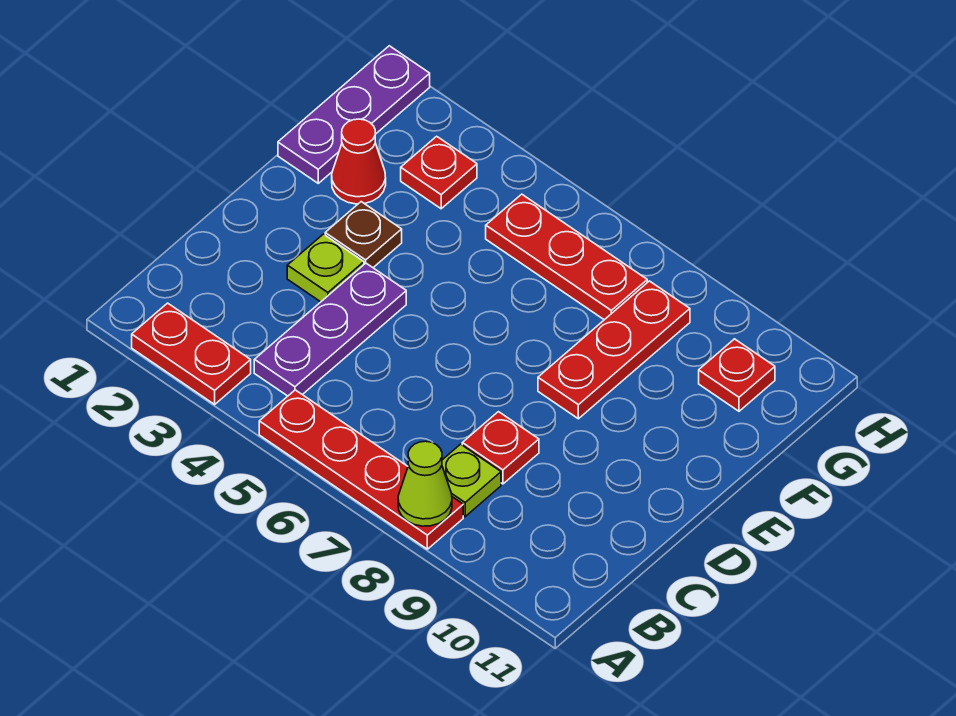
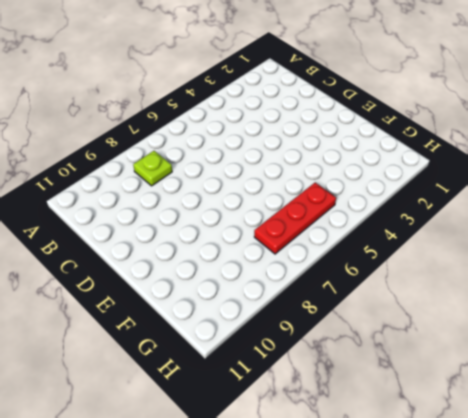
none -> red 1x2 plate [132,303,251,404]
none -> red 1x4 plate [259,390,463,549]
none -> purple 1x3 plate [254,263,406,396]

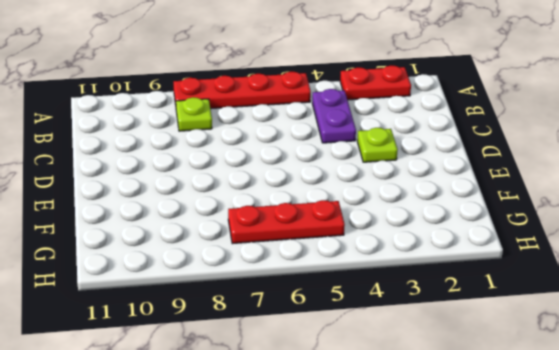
purple 1x2 plate [312,89,356,143] -> purple 1x3 plate [254,263,406,396]
none -> red 1x1 plate [462,412,539,484]
none -> brown 1x1 plate [325,202,402,267]
none -> red 1x3 plate [538,281,690,419]

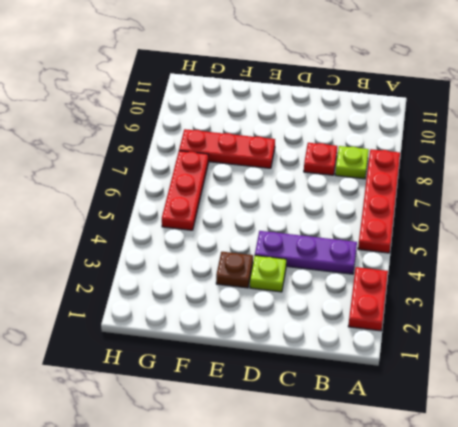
none -> purple 1x3 plate [278,46,430,183]
none -> red 1x1 cone [332,119,386,204]
none -> red 1x1 plate [401,136,477,209]

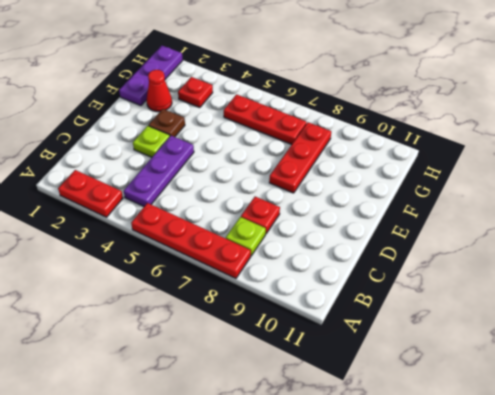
none -> red 1x1 plate [699,339,775,411]
none -> lime 1x1 cone [398,441,452,526]

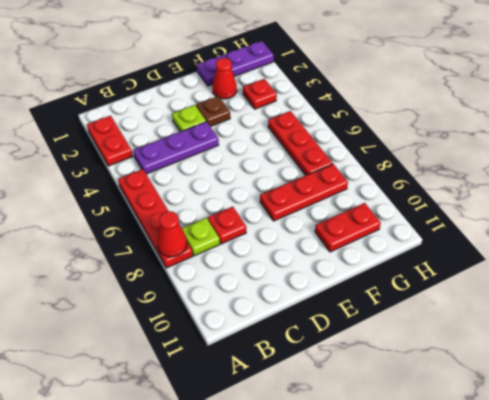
red 1x1 cone [157,211,187,257] -> lime 1x1 cone [398,441,452,526]
red 1x2 plate [315,203,381,252] -> red 1x1 plate [699,339,775,411]

